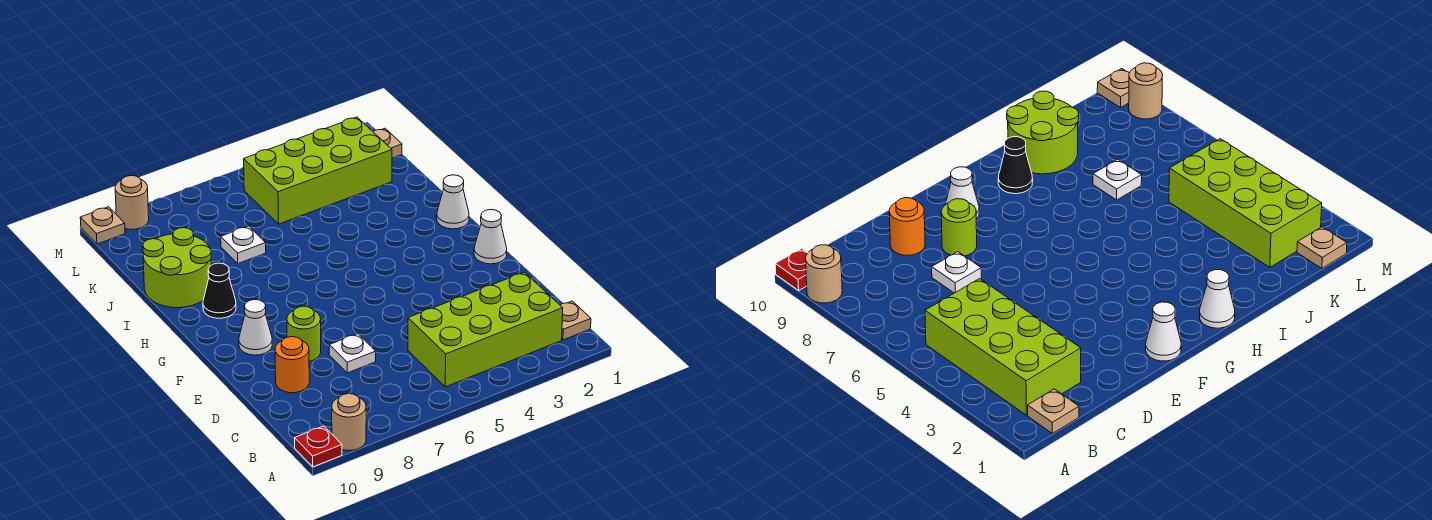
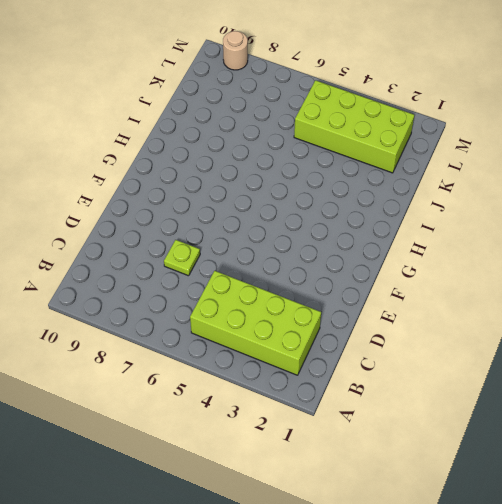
lime 1x1 plate [164,240,200,276] -> white 1x1 plate [329,334,376,373]
none -> tan 1x1 round brick [332,394,366,451]
none -> red 1x1 plate [295,426,342,467]
none -> tan 1x1 plate [560,301,591,340]

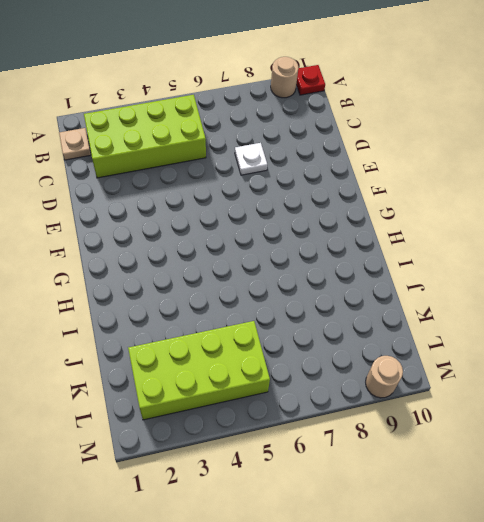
none -> orange 1x1 round brick [275,337,309,393]
none -> lime 1x1 round brick [287,306,321,361]
none -> white 1x1 cone [474,209,507,264]

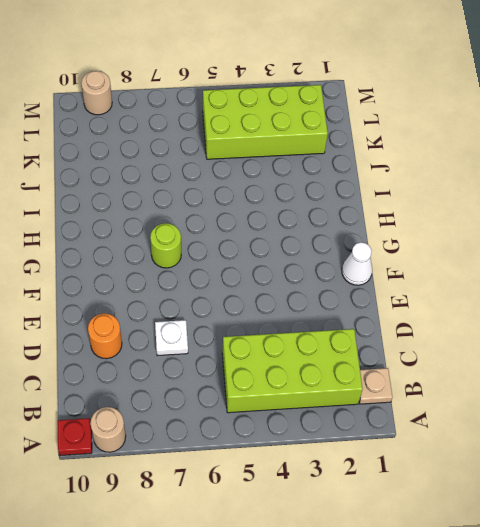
lime 1x1 round brick [150,223,181,268] -> lime 1x1 round brick moved to [287,306,321,361]
none -> white 1x1 cone [239,300,272,355]
none -> white 1x1 cone [437,175,469,229]
none -> black 1x1 cone [203,263,236,318]

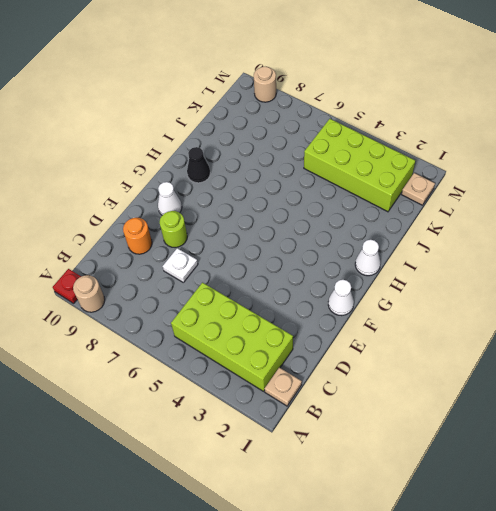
none -> lime 2x2 round brick [143,228,211,308]
none -> white 1x1 plate [221,226,266,263]
none -> tan 1x1 plate [80,207,125,244]

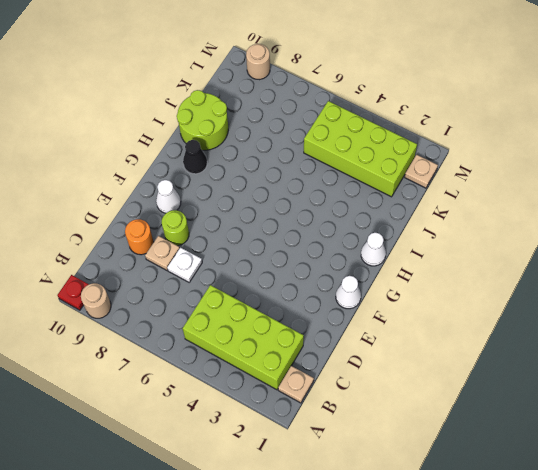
tan 1x1 plate [145,236,180,270] -> tan 1x1 plate moved to [80,207,125,244]
none -> white 1x1 plate [221,226,266,263]

